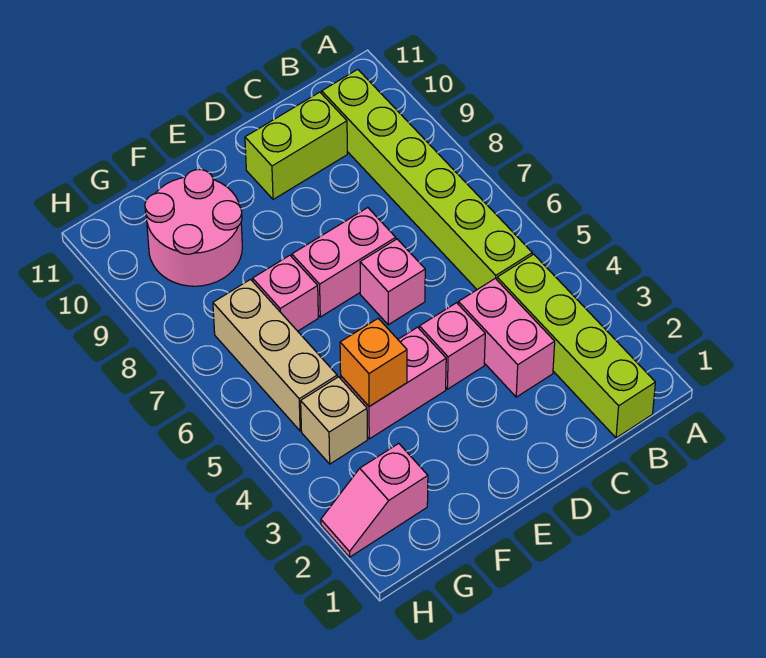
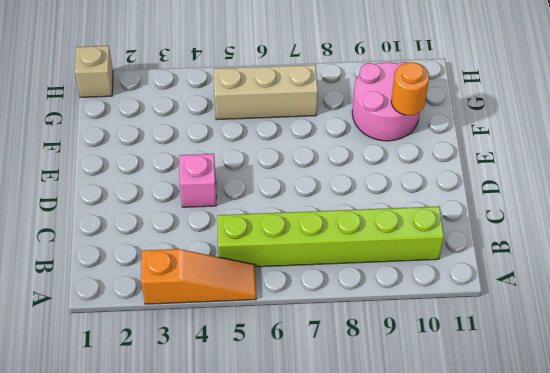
orange 1x3 slope [141,249,256,304] -> none
orange 1x1 round brick [391,62,429,115] -> none
tan 1x1 brick [75,46,113,97] -> tan 1x1 brick moved to [301,377,367,464]
none -> lime 1x4 brick [497,254,655,438]
none -> pink 1x2 brick [458,278,555,397]
none -> lime 1x2 brick [245,92,347,200]

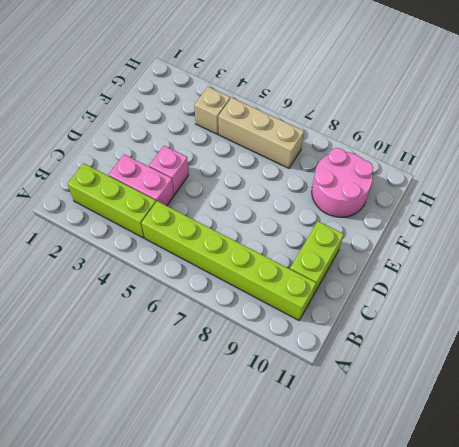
lime 1x3 brick [67,163,156,238] -> lime 1x4 brick [497,254,655,438]
none -> pink 1x1 brick [360,239,425,325]
none -> pink 1x2 brick [292,208,396,317]
none -> pink 1x2 brick [341,327,446,439]

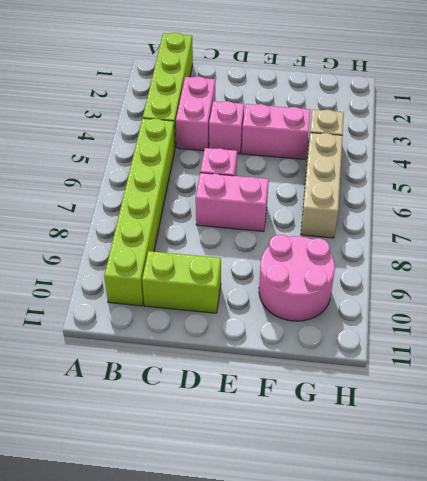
none -> pink 1x1 brick [253,255,318,331]
none -> pink 1x2 slope [321,443,428,557]
none -> orange 1x1 brick [340,319,407,406]

